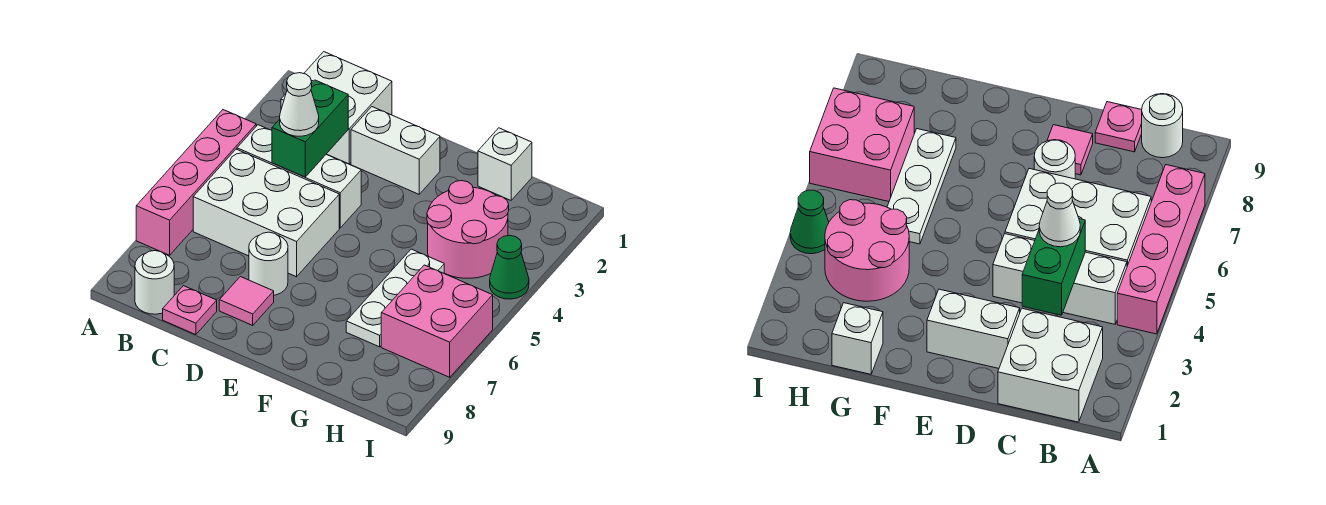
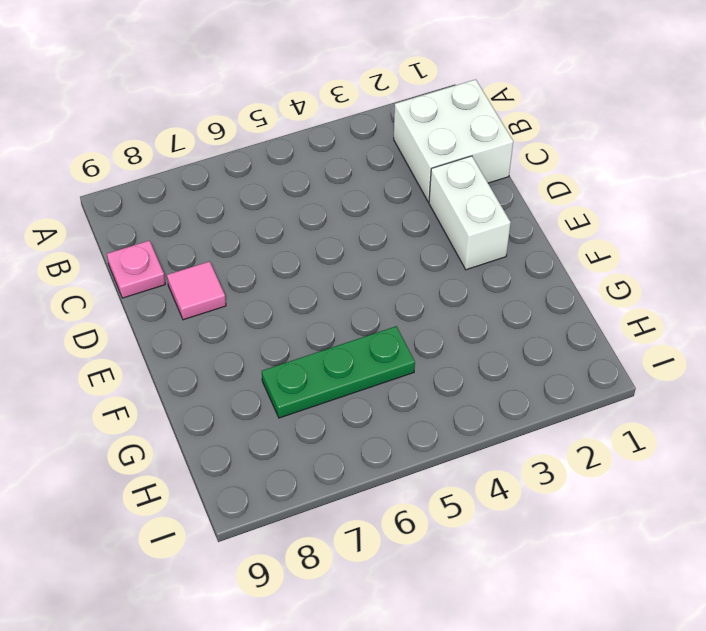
green 1x3 plate [262,326,415,418] -> white 1x3 plate [346,249,444,347]
none -> pink 1x4 brick [136,110,256,255]
none -> white 1x3 brick [237,125,361,228]
none -> white 2x3 brick [193,149,339,277]

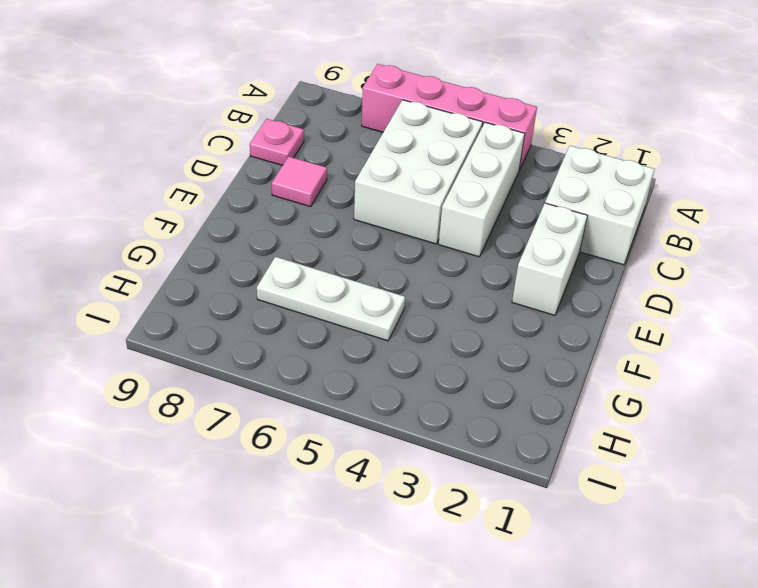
none -> white 1x1 round brick [135,251,174,314]
none -> white 1x1 round brick [249,232,288,295]
none -> white 1x1 brick [478,128,532,200]

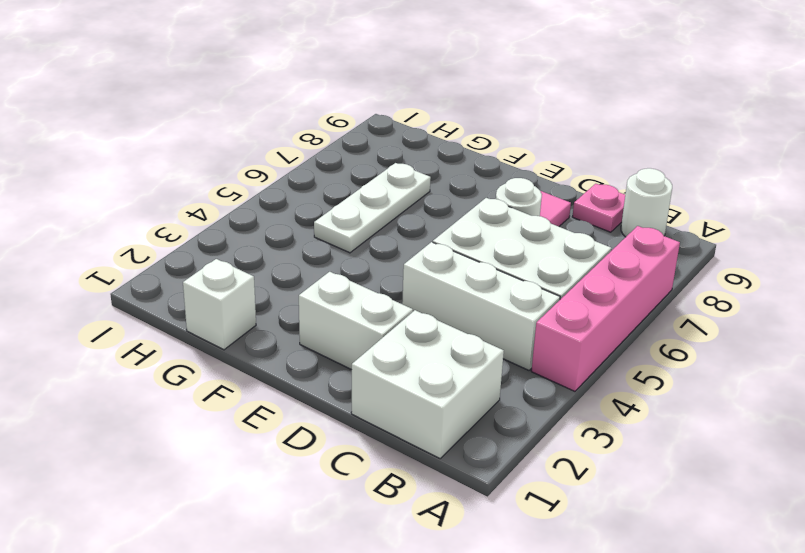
none -> pink 2x2 round brick [427,181,509,278]
none -> pink 2x2 brick [381,265,493,377]
none -> green 1x1 cone [490,235,529,299]

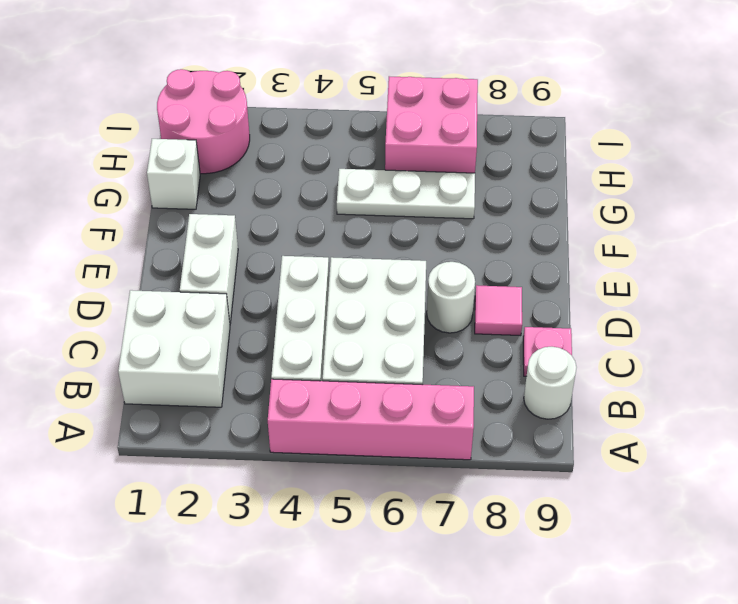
pink 2x2 round brick [157,69,250,174] -> pink 2x2 round brick moved to [427,181,509,278]
none -> green 1x1 cone [490,235,529,299]
none -> green 1x2 brick [272,80,348,177]
none -> white 1x1 cone [280,73,319,136]

